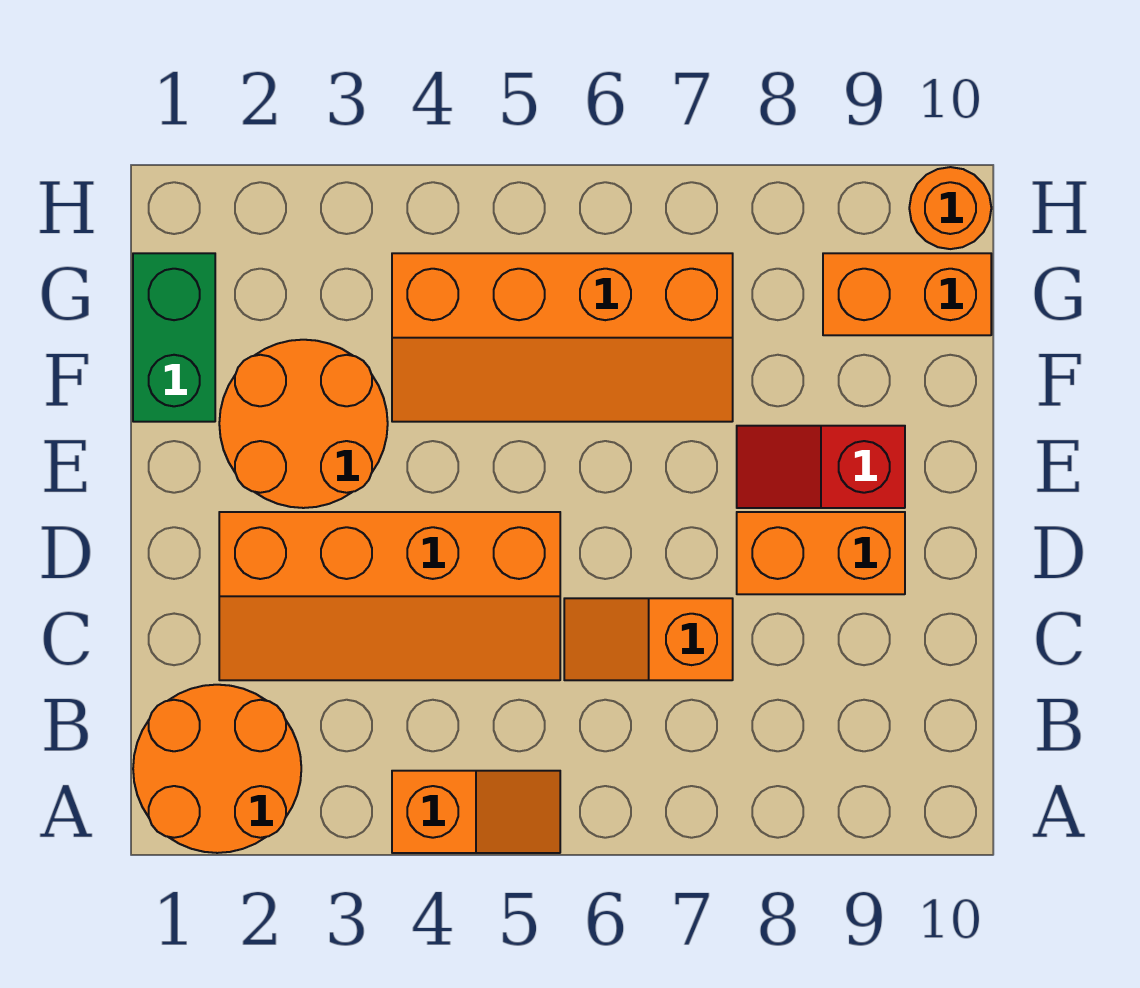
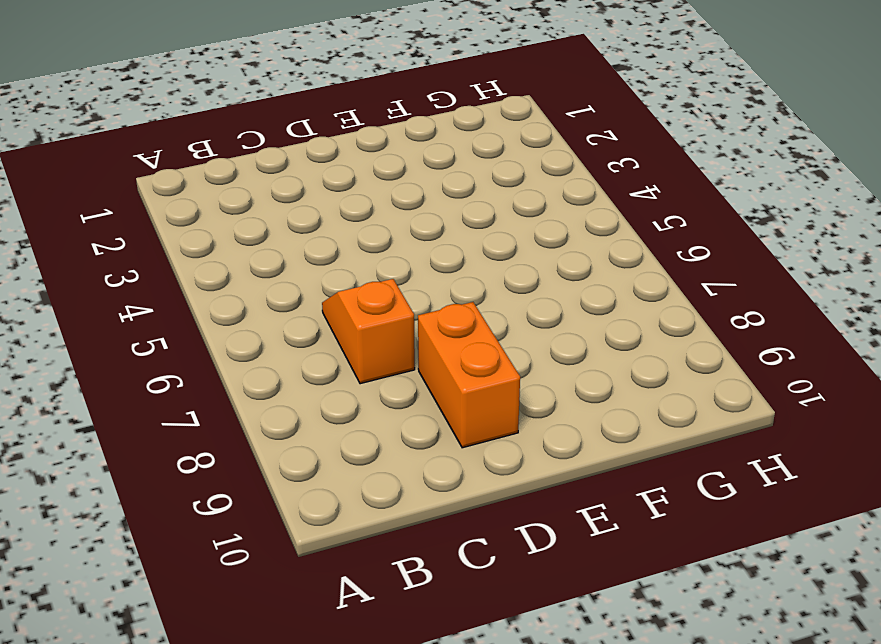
none -> orange 2x2 round brick [133,685,301,853]
none -> orange 1x2 slope [392,771,560,853]

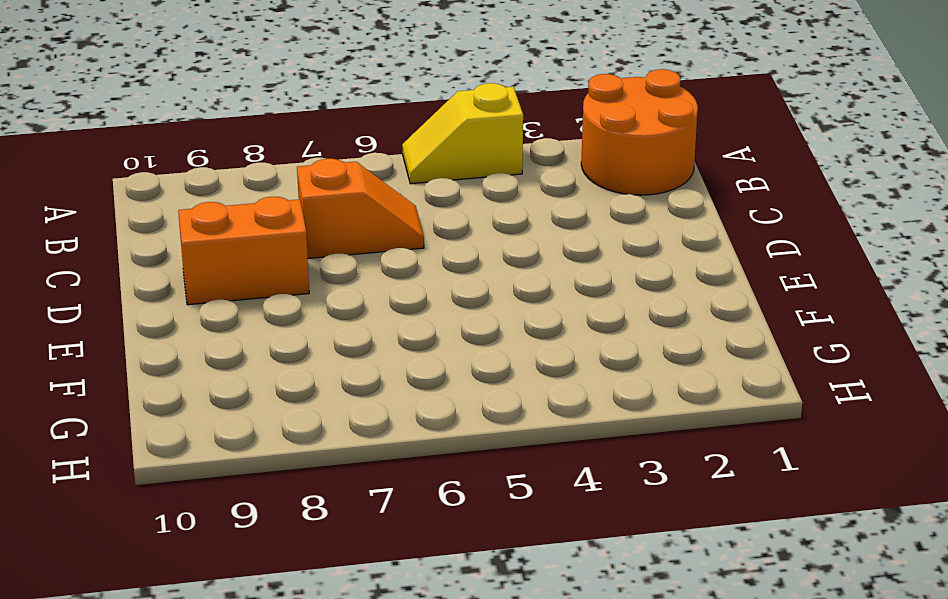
yellow 1x2 slope [402,83,523,184] -> orange 1x2 slope [392,771,560,853]
none -> orange 2x4 slope [219,512,560,680]
none -> orange 2x2 round brick [219,340,388,508]

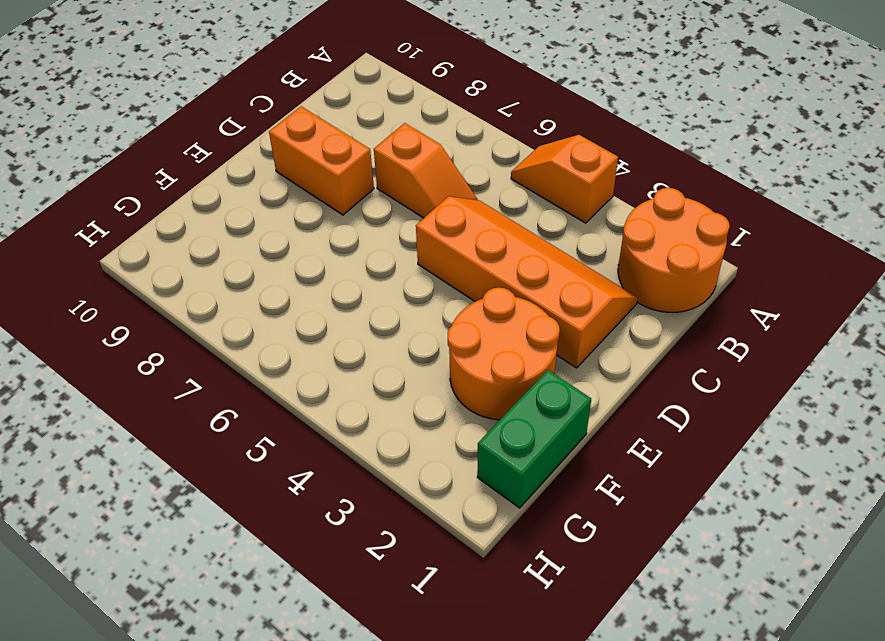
none -> red 1x2 slope [737,426,905,508]
none -> orange 2x4 slope [392,253,733,422]

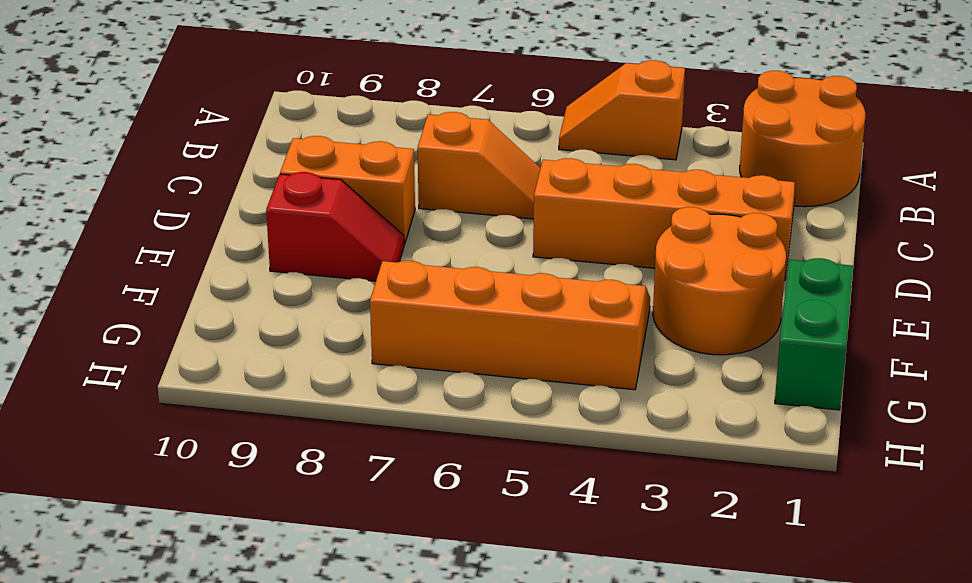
none -> orange 1x2 brick [823,253,991,335]
none -> orange 1x1 round brick [909,167,991,249]

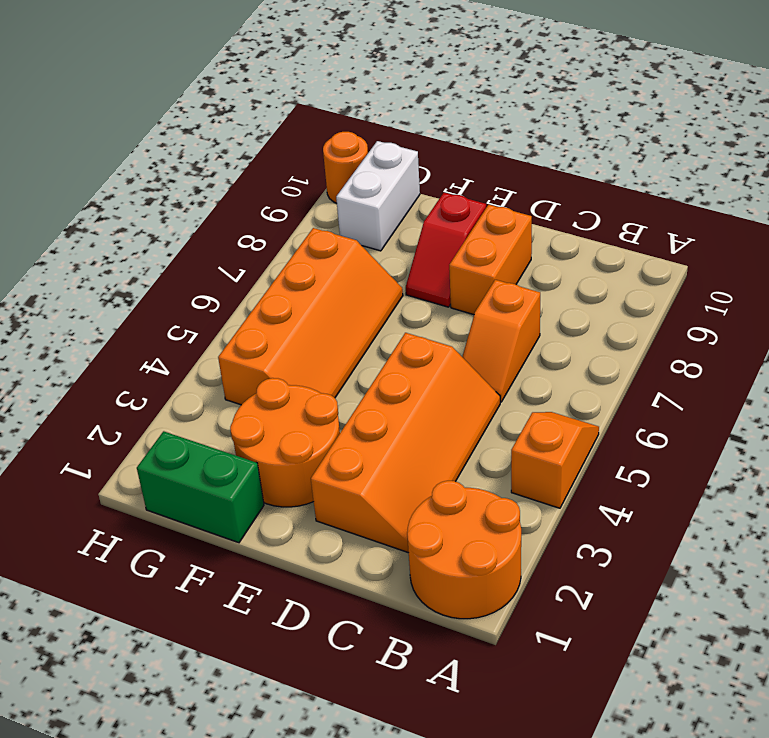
white 1x2 brick [336,141,420,251] -> orange 1x2 brick [823,253,991,335]

